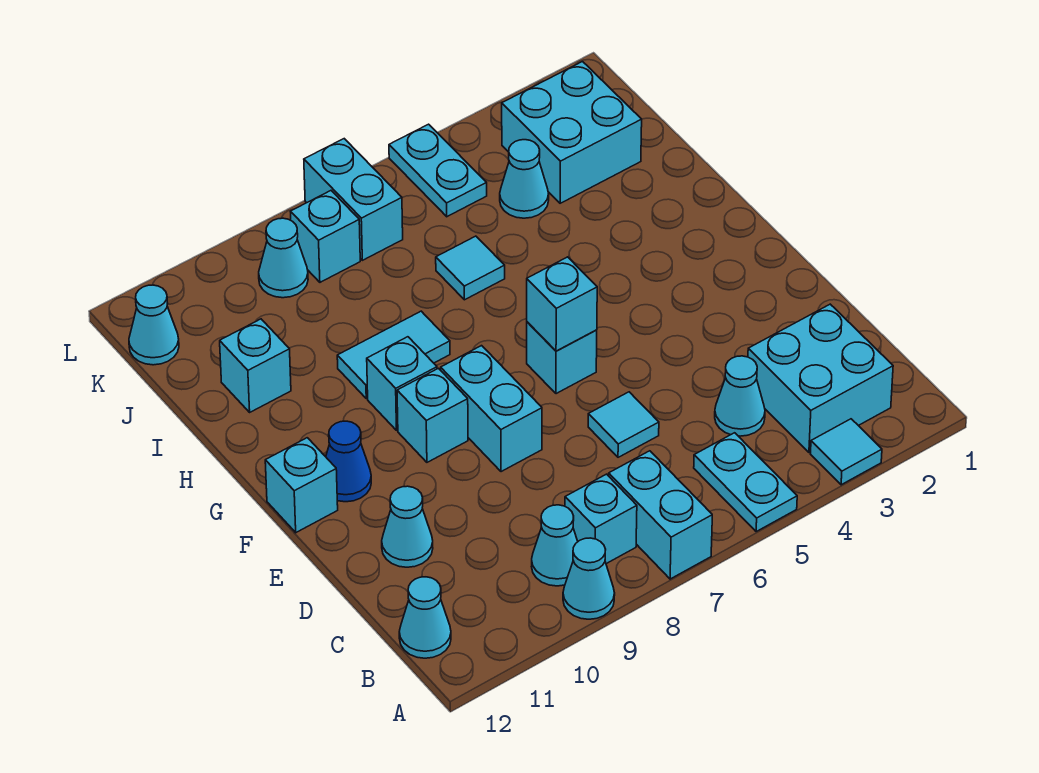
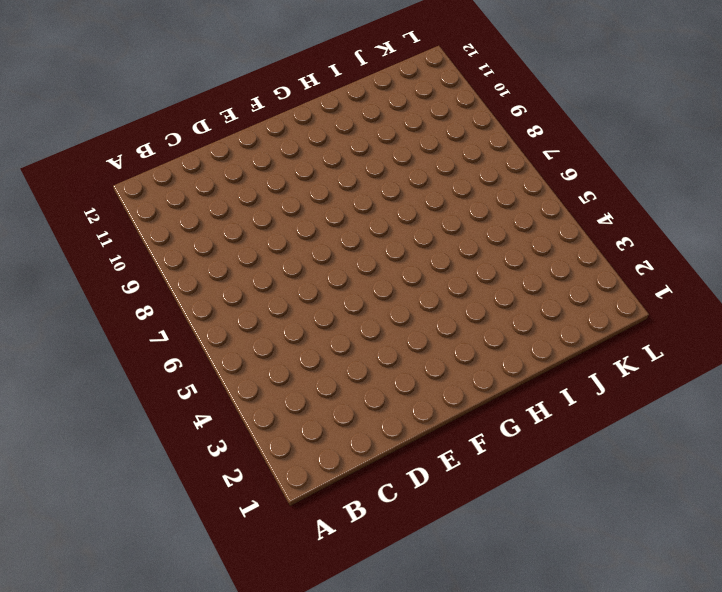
none -> cyan 1x1 tile [811,419,882,485]
none -> cyan 1x2 plate [694,433,797,531]
none -> cyan 1x2 brick [609,451,712,579]

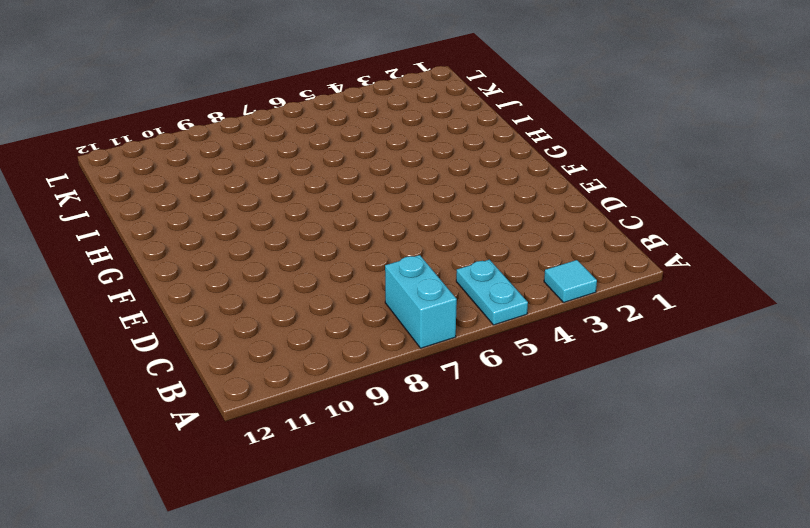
none -> cyan 1x1 cone [563,538,615,619]
none -> cyan 2x2 brick [748,304,893,452]
none -> cyan 1x1 brick [565,474,637,564]

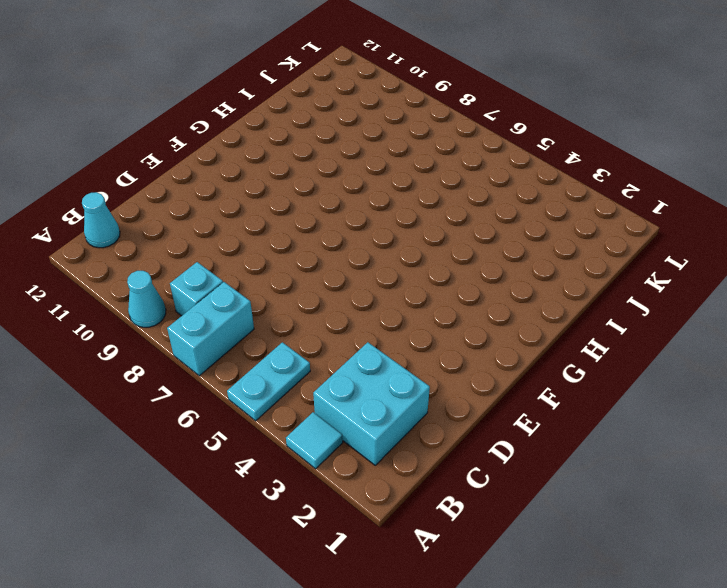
none -> cyan 1x1 cone [532,505,578,586]
none -> cyan 1x1 cone [715,356,765,436]
none -> cyan 1x1 tile [588,392,659,457]

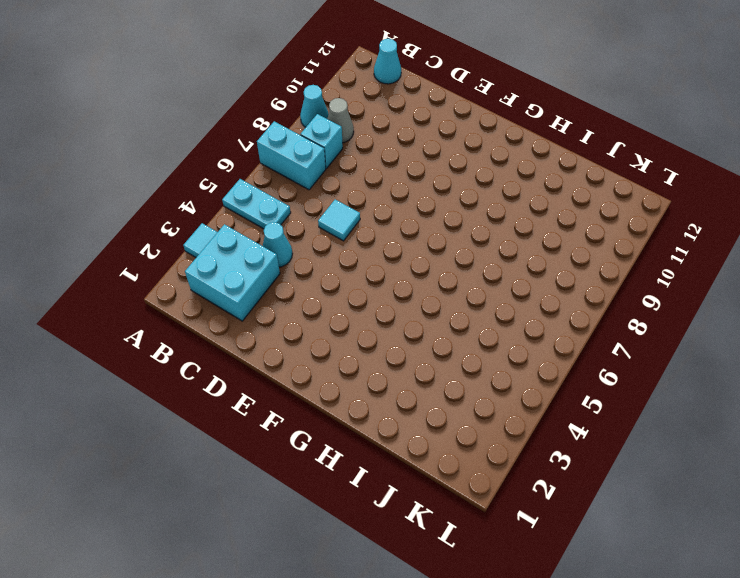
grey 1x1 cone [327,98,354,143] -> cyan 1x1 cone [532,505,578,586]
none -> cyan 1x1 cone [382,486,433,567]
none -> cyan 1x2 brick [441,346,542,472]
none -> cyan 1x1 brick [527,322,597,394]

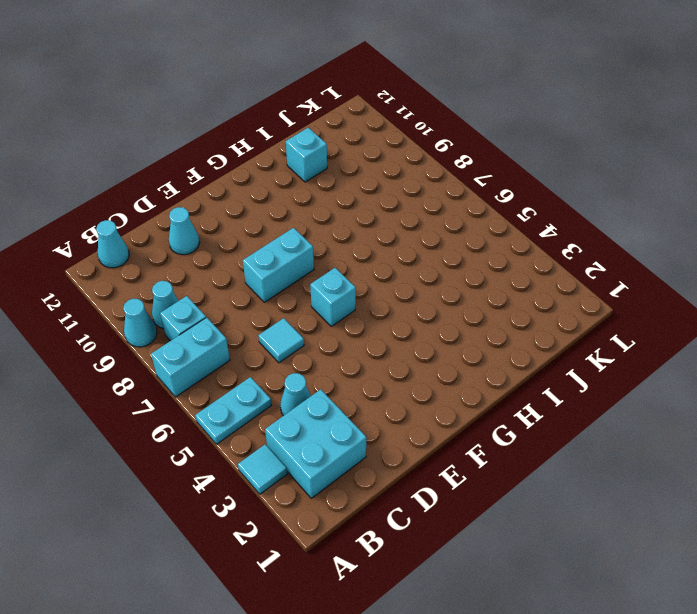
none -> cyan 1x1 brick [397,368,468,462]
none -> blue 1x1 cone [326,421,371,502]
none -> cyan 1x1 brick [265,438,338,533]

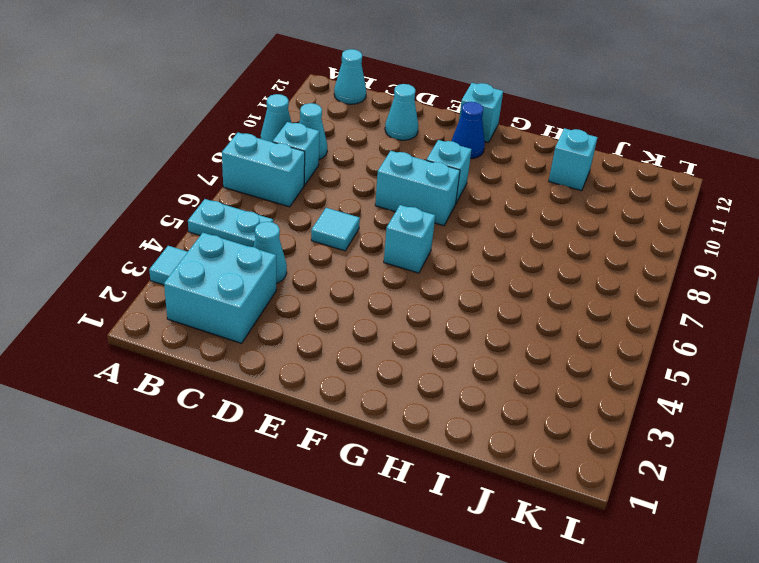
none -> cyan 1x1 brick [367,337,437,430]
none -> cyan 1x2 tile [337,311,450,399]
none -> cyan 1x1 tile [436,236,505,300]

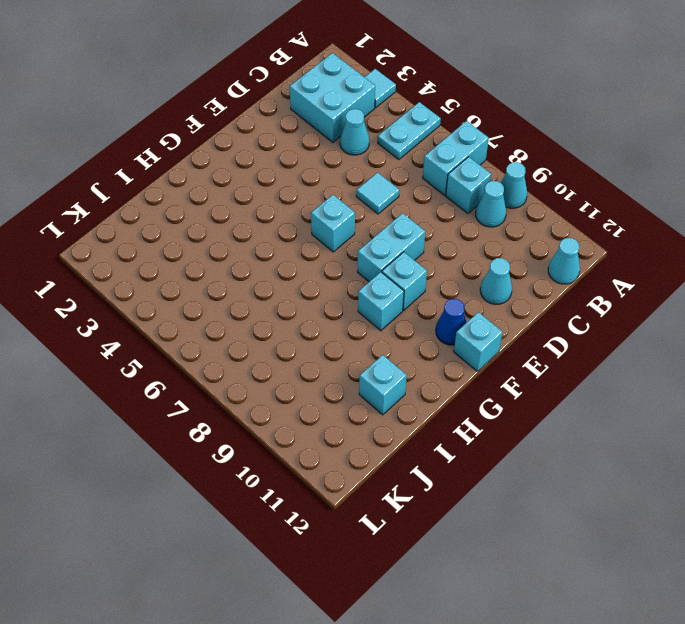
none -> cyan 1x2 tile [337,311,450,399]
none -> cyan 1x1 tile [436,236,505,300]
none -> cyan 2x2 brick [502,62,642,203]

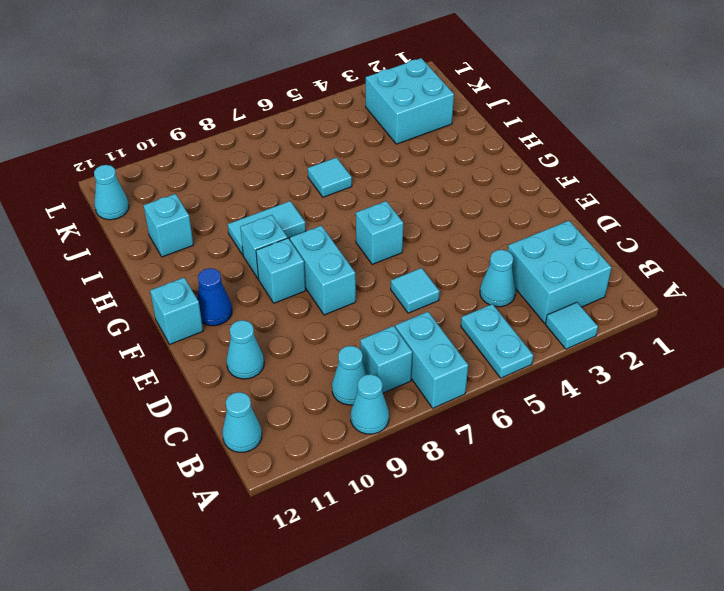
none -> cyan 1x1 cone [500,140,549,218]
none -> cyan 1x2 plate [389,124,487,217]
none -> cyan 1x2 brick [304,139,403,260]

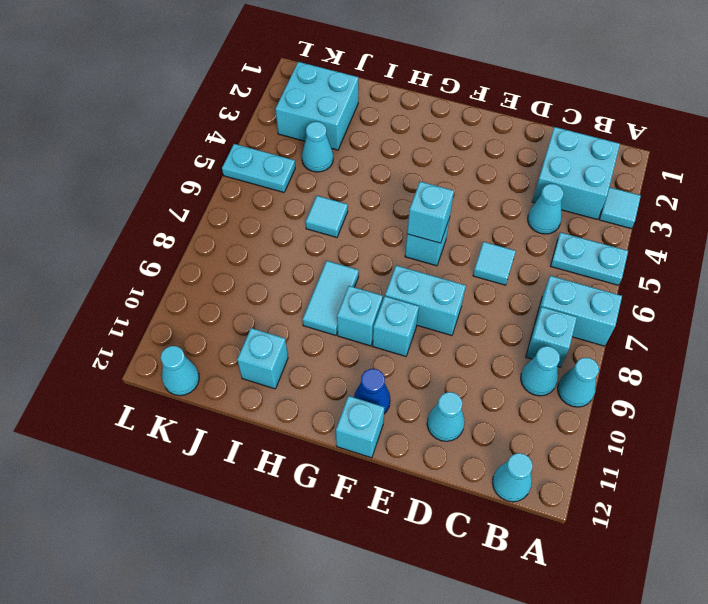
none -> cyan 1x2 brick [304,139,403,260]
none -> cyan 1x1 brick [290,191,360,282]
none -> cyan 1x1 cone [259,218,308,298]

